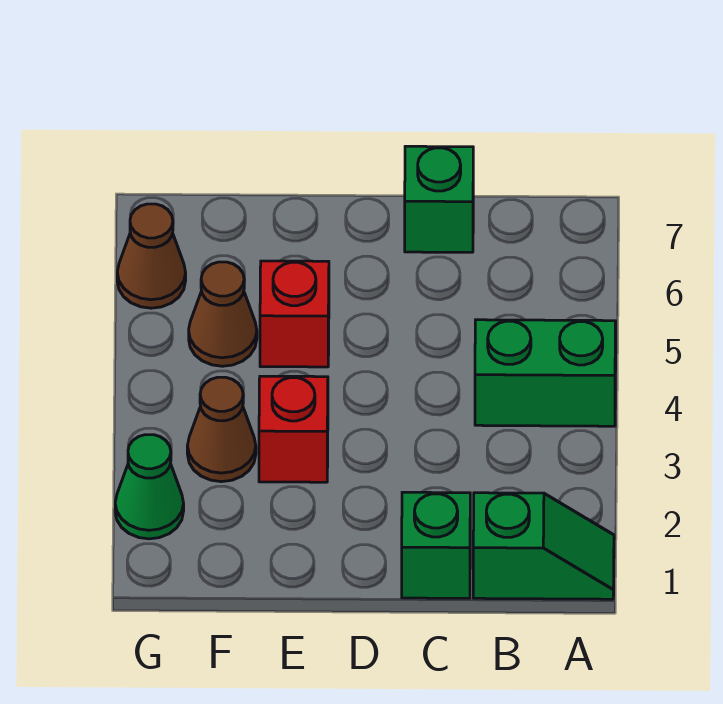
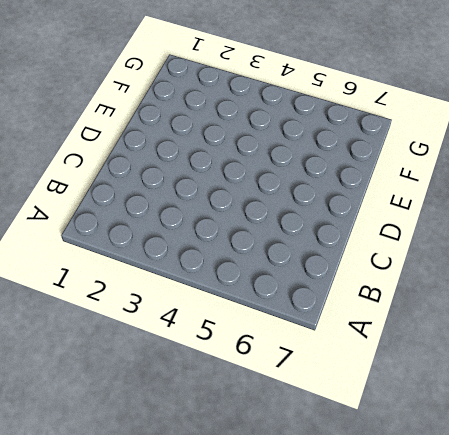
none -> green 1x2 slope [473,493,614,599]
none -> green 1x2 brick [475,320,616,426]

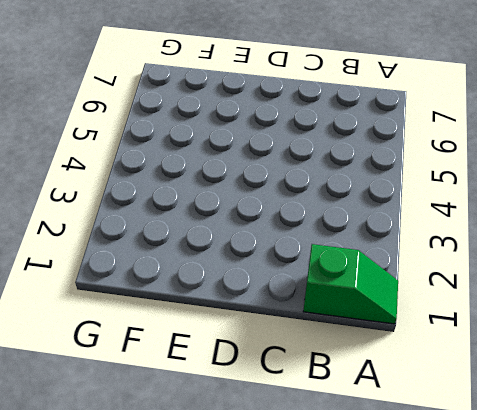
none -> green 1x2 brick [475,320,616,426]
none -> green 1x1 brick [402,492,470,598]

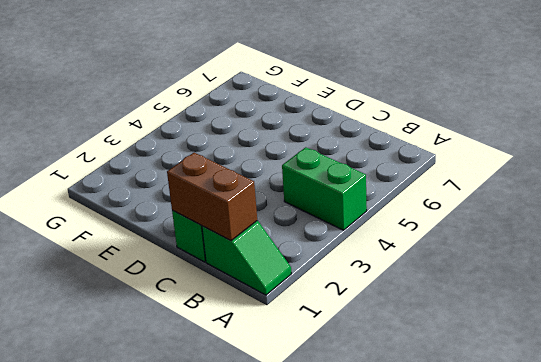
brown 1x2 brick [167,153,257,241] -> none
none -> green 1x1 brick [405,146,473,252]
none -> red 1x1 brick [259,376,328,482]

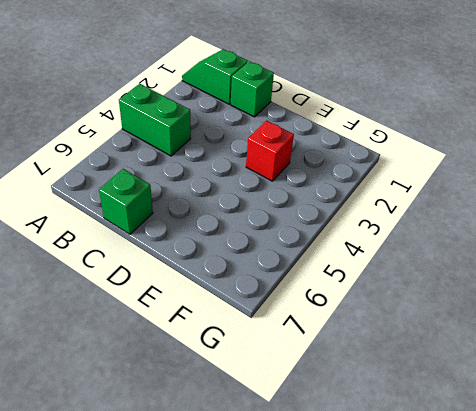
none -> red 1x1 brick [260,261,329,367]
none -> brown 1x1 cone [187,377,256,482]

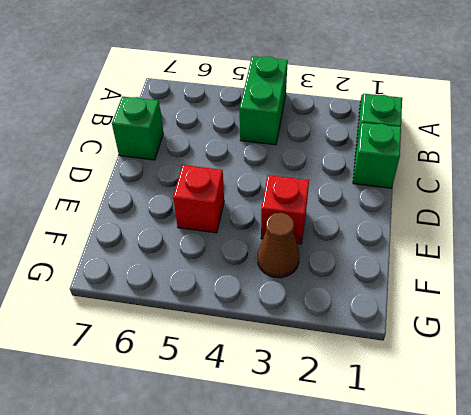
none -> brown 1x1 cone [189,262,257,366]
none -> green 1x1 cone [115,435,184,539]

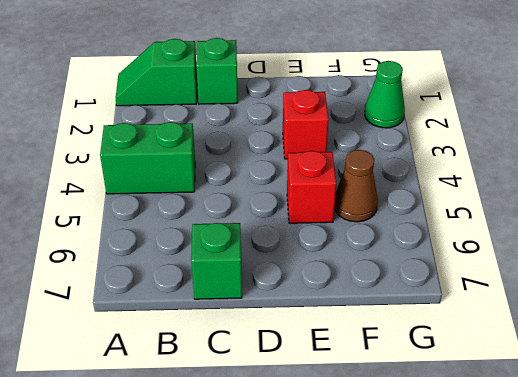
none -> brown 1x1 cone [187,377,256,482]
none -> brown 1x1 cone [117,204,186,308]

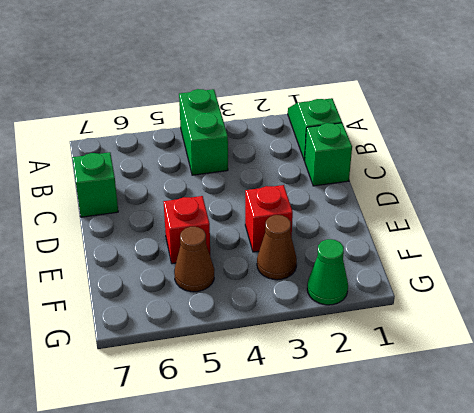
none -> brown 1x1 cone [117,204,186,308]

